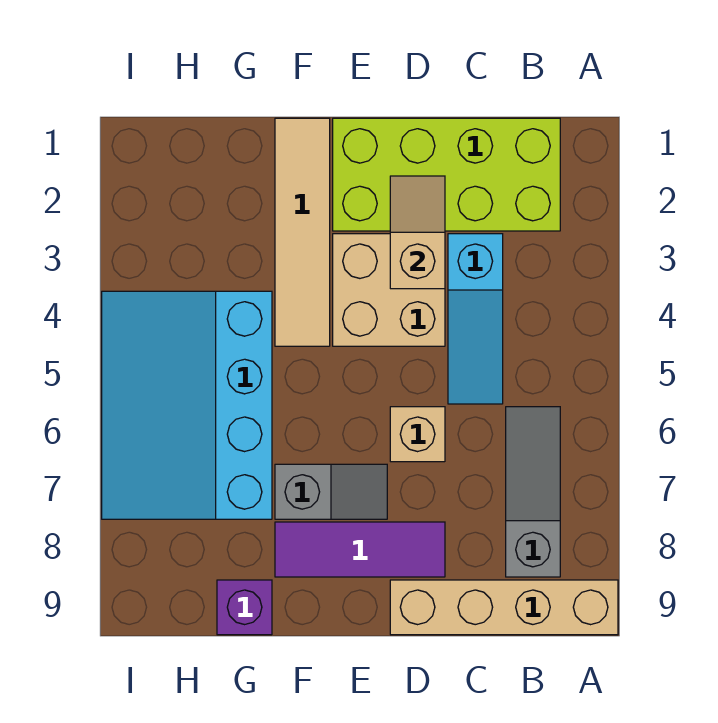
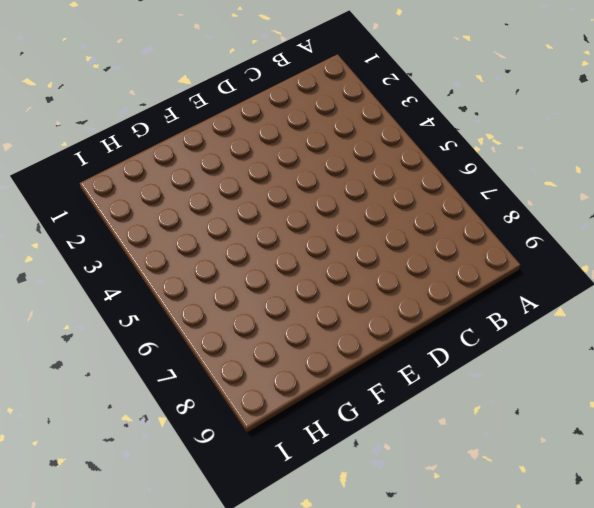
none -> tan 1x4 brick [390,580,618,635]
none -> lime 2x4 brick [333,118,560,231]
none -> grey 1x3 slope [506,407,560,577]

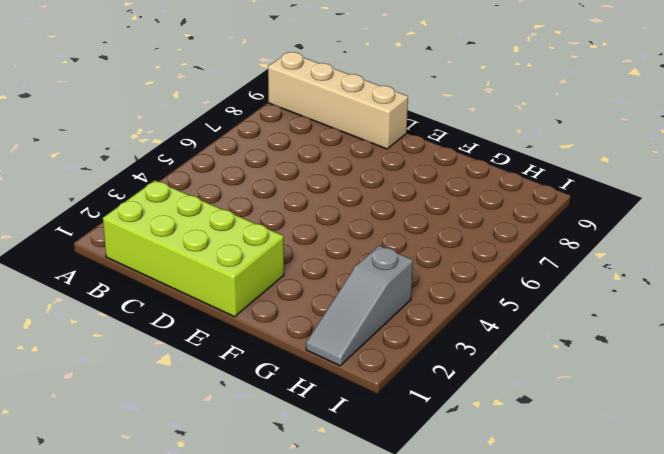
grey 1x3 slope [306,246,413,366] -> grey 1x3 slope moved to [506,407,560,577]
none -> cyan 1x3 slope [448,234,503,404]
none -> tan 2x2 brick [333,234,445,346]
none -> tan 1x1 brick [390,407,445,462]

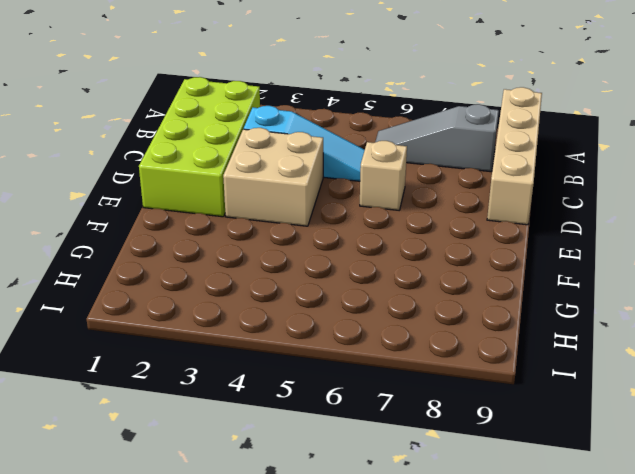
none -> purple 1x3 tile [275,522,445,577]
none -> grey 1x2 slope [275,464,387,519]
none -> tan 1x4 tile [275,118,330,346]

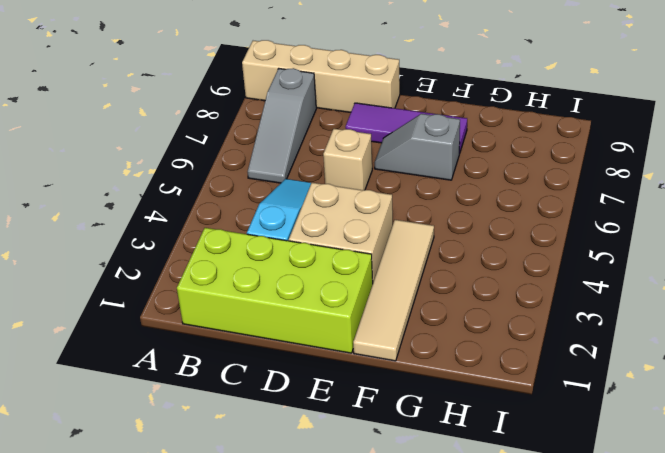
none -> cyan 3x4 slope [102,291,272,519]
none -> purple 1x1 brick [217,580,272,635]
none -> tan 1x2 slope [390,176,445,289]

